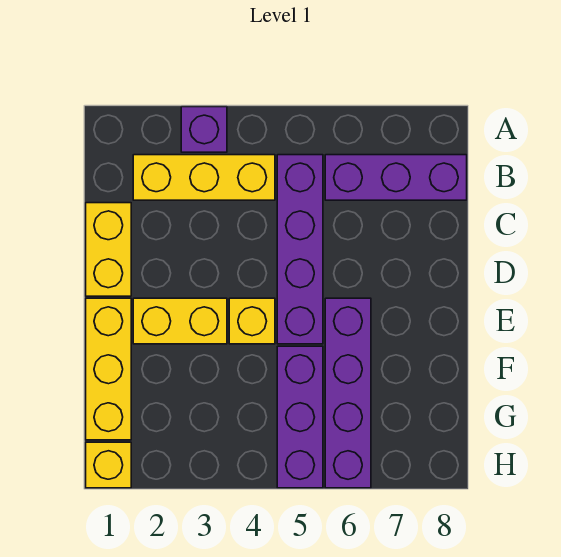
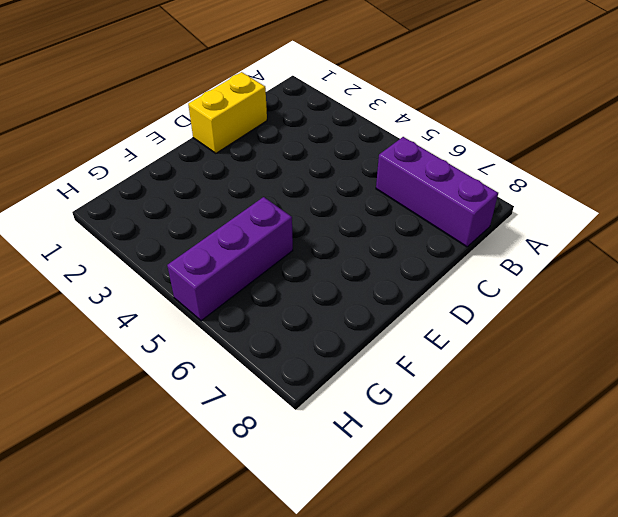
none -> purple 1x1 brick [181,107,227,152]
none -> yellow 1x3 brick [133,155,275,200]

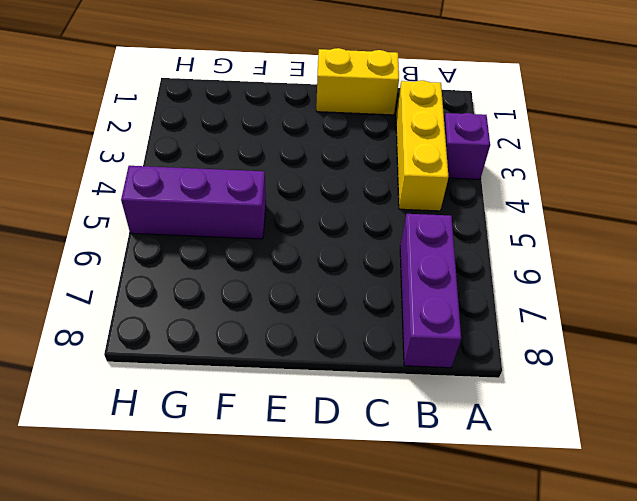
none -> purple 1x4 brick [277,155,323,344]
none -> yellow 1x3 brick [86,298,131,440]

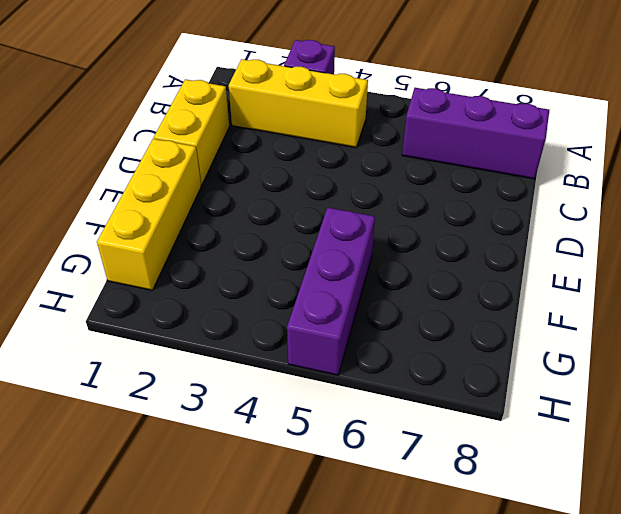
none -> purple 1x4 brick [277,155,323,344]
none -> yellow 1x2 brick [133,298,227,344]

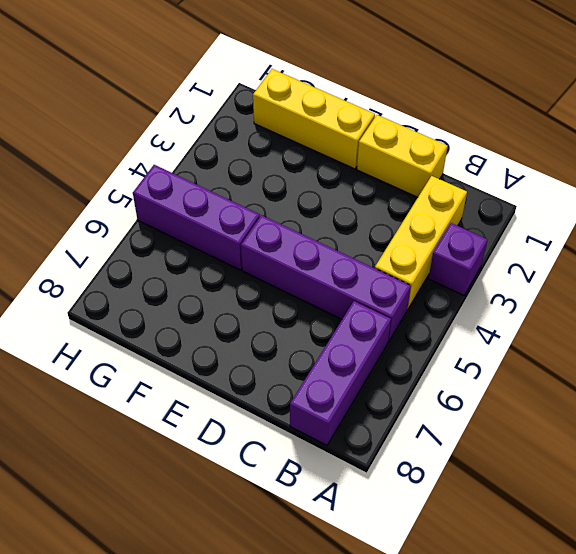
none -> yellow 1x2 brick [133,298,227,344]
none -> yellow 1x1 brick [229,298,275,344]

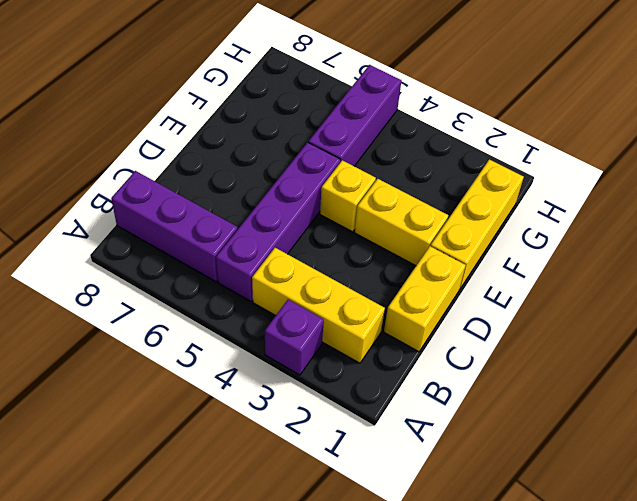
none -> purple 1x4 brick [325,298,371,488]
none -> yellow 1x1 brick [86,442,131,488]

